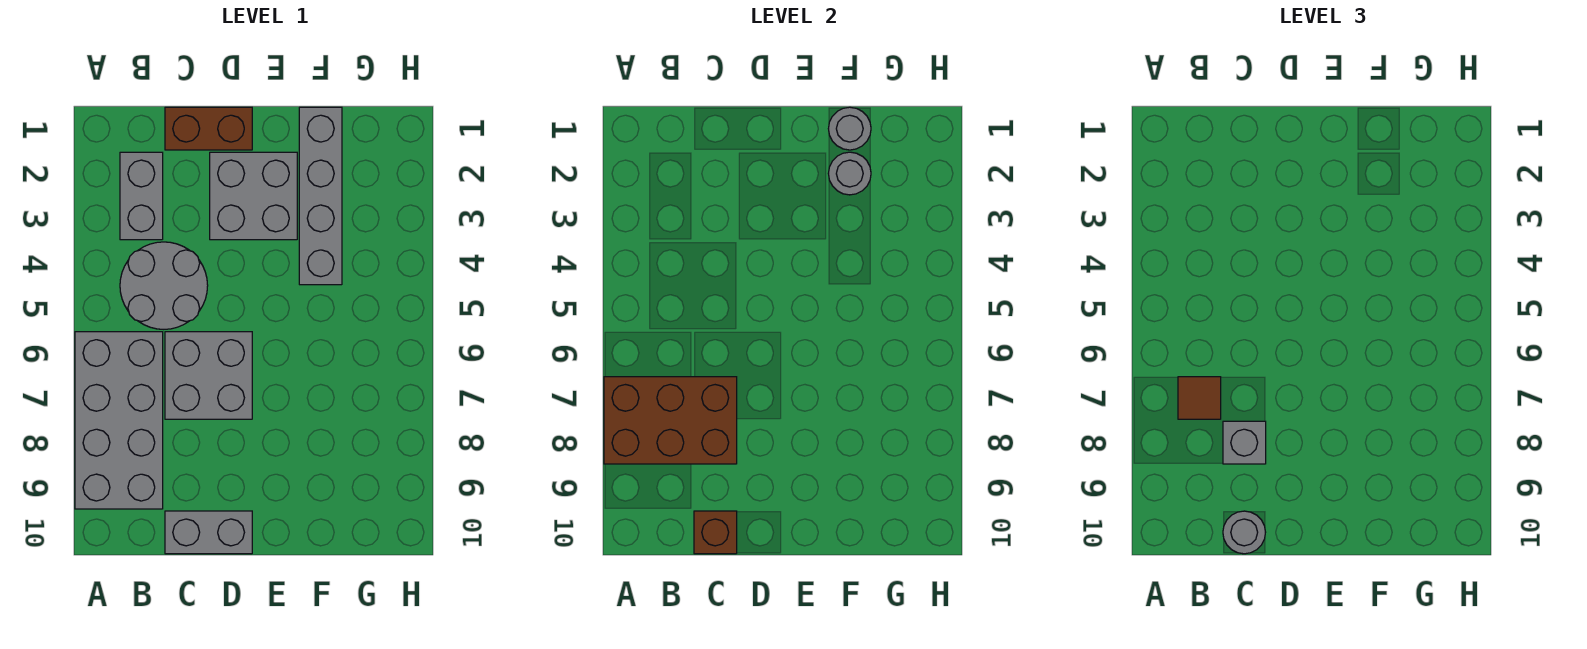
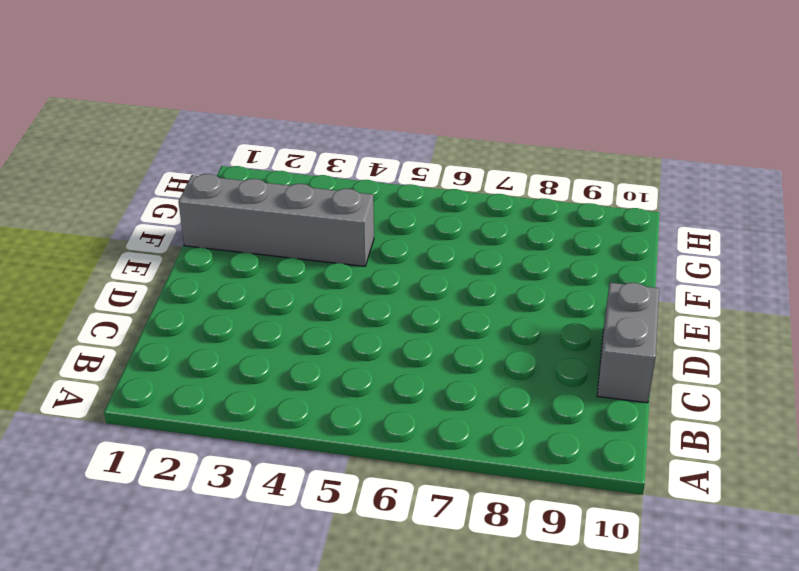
none -> grey 2x4 brick [75,332,163,509]
none -> grey 1x2 brick [120,152,163,240]
none -> grey 2x2 round brick [120,242,208,329]

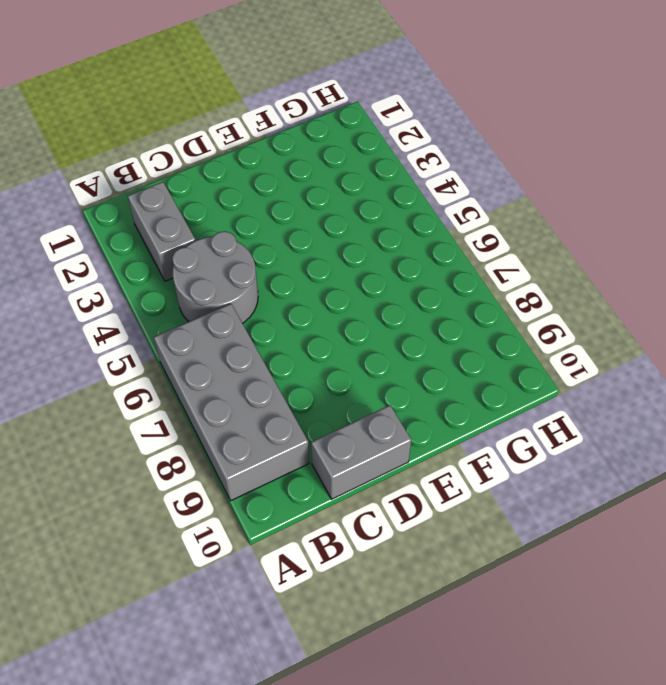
none -> brown 1x2 brick [165,107,252,150]
none -> grey 2x2 brick [165,332,252,419]
none -> grey 2x2 brick [210,152,297,240]

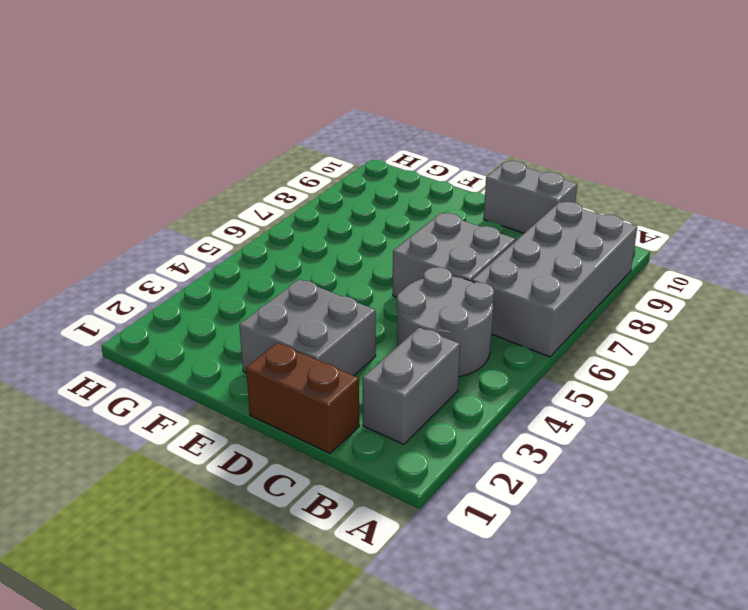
none -> grey 1x4 brick [299,107,342,285]
none -> brown 2x3 brick [604,377,737,464]
none -> brown 1x1 brick [694,511,737,554]

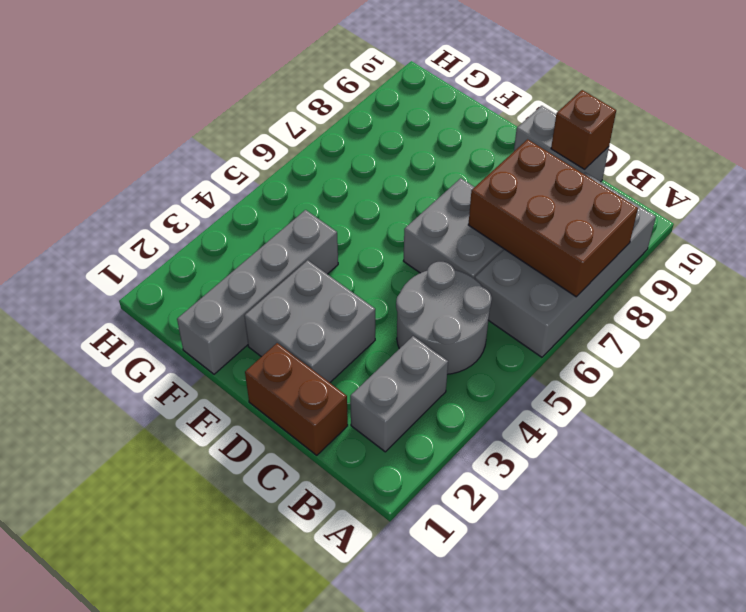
none -> grey 1x1 round brick [828,107,871,150]
none -> grey 1x1 round brick [828,152,871,195]
none -> brown 1x1 tile [1178,377,1221,419]

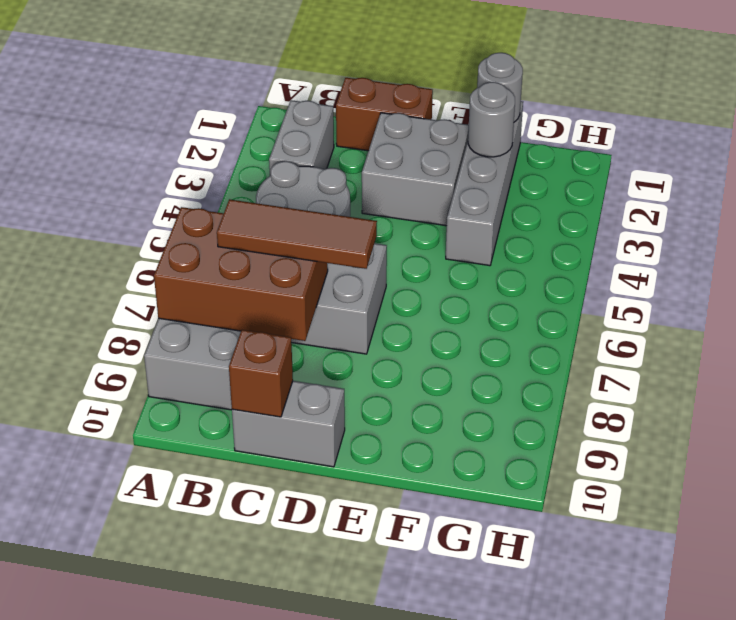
brown 1x3 tile [217,199,377,269] -> brown 1x1 tile [1178,377,1221,419]
none -> grey 1x1 brick [1223,421,1266,464]
none -> grey 1x1 round brick [1223,511,1266,554]

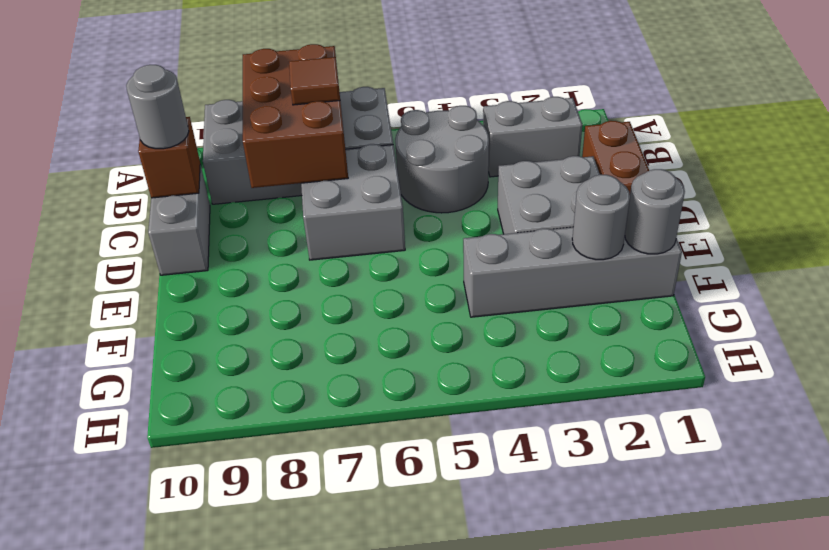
none -> grey 1x1 brick [1223,421,1266,464]

